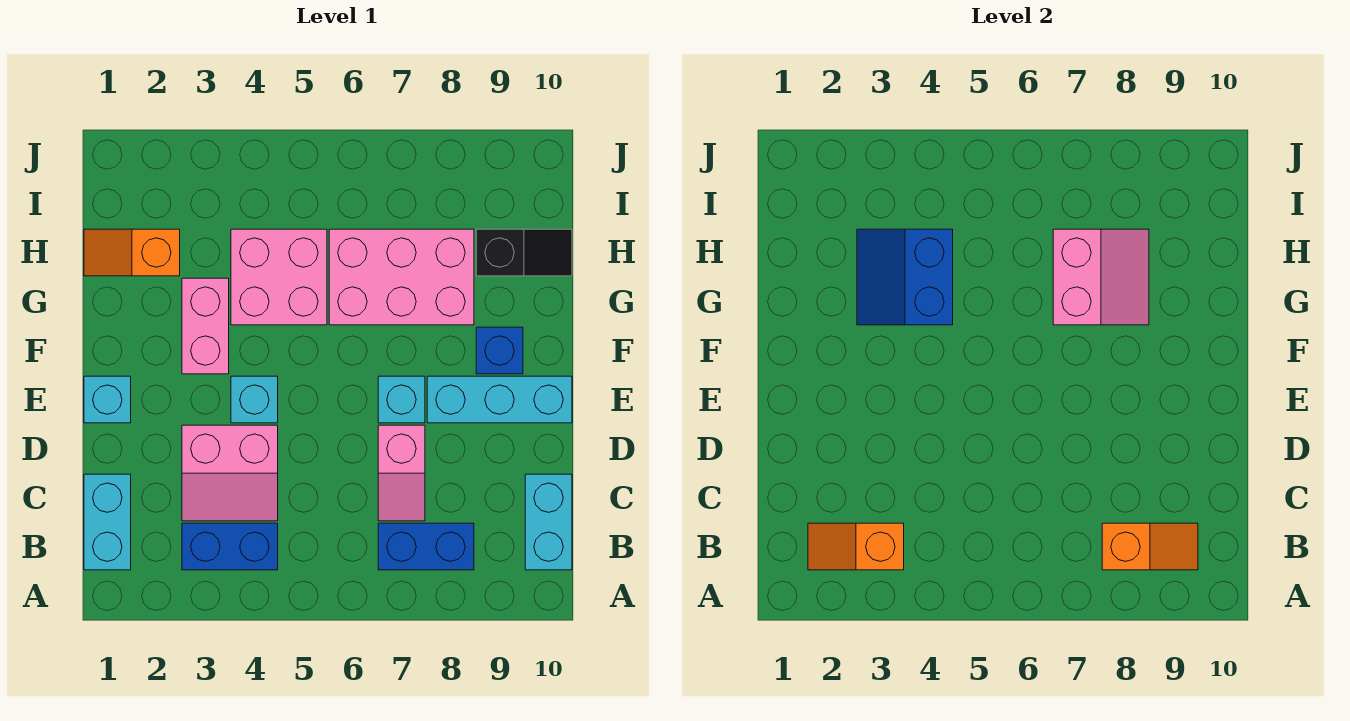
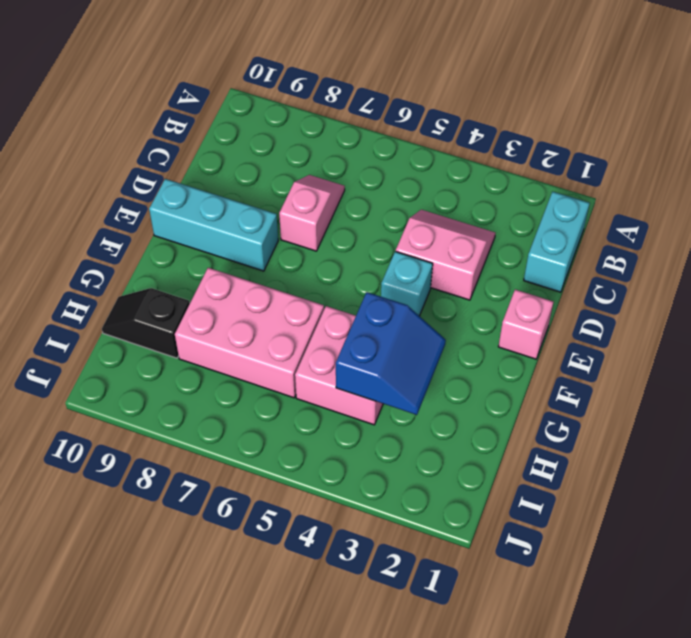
pink 1x1 brick [498,289,553,359] -> cyan 1x1 brick [84,376,131,423]
none -> blue 1x2 brick [182,523,278,570]
none -> blue 1x2 brick [378,523,474,570]
none -> cyan 1x2 brick [525,474,572,570]

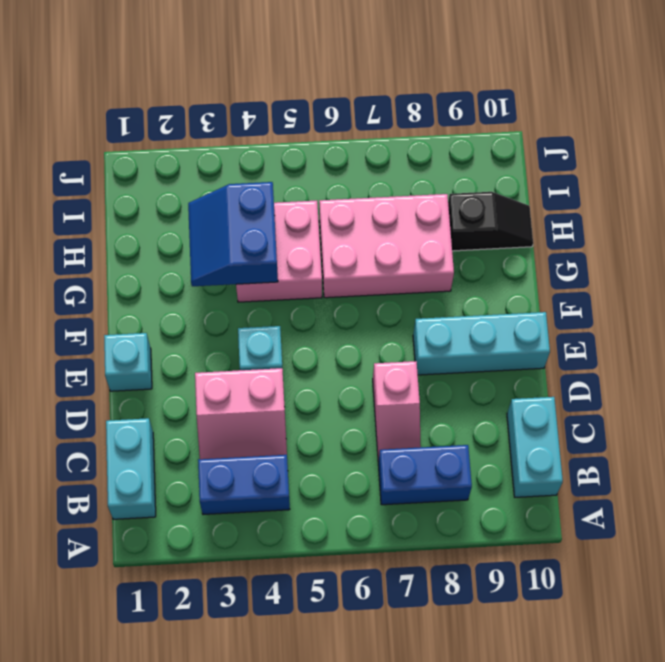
none -> cyan 1x1 brick [378,376,425,423]
none -> pink 1x2 brick [182,278,229,374]
none -> blue 1x1 brick [476,327,523,374]

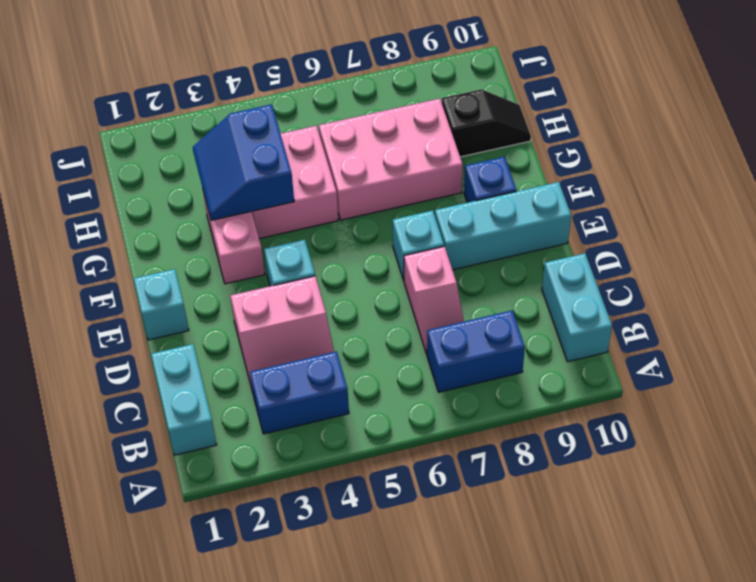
none -> orange 1x2 slope [84,229,180,276]
none -> orange 1x2 slope [808,523,904,570]
none -> orange 1x2 slope [1102,523,1198,570]

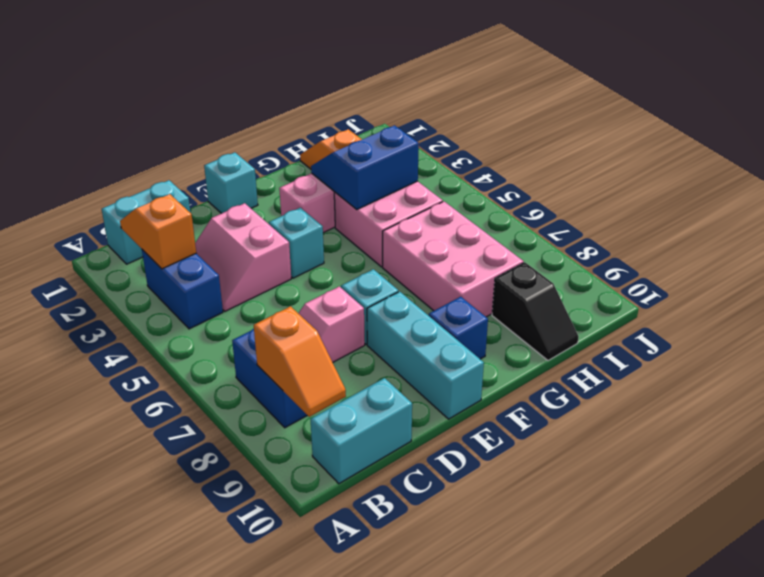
none -> pink 2x2 slope [1053,229,1149,325]

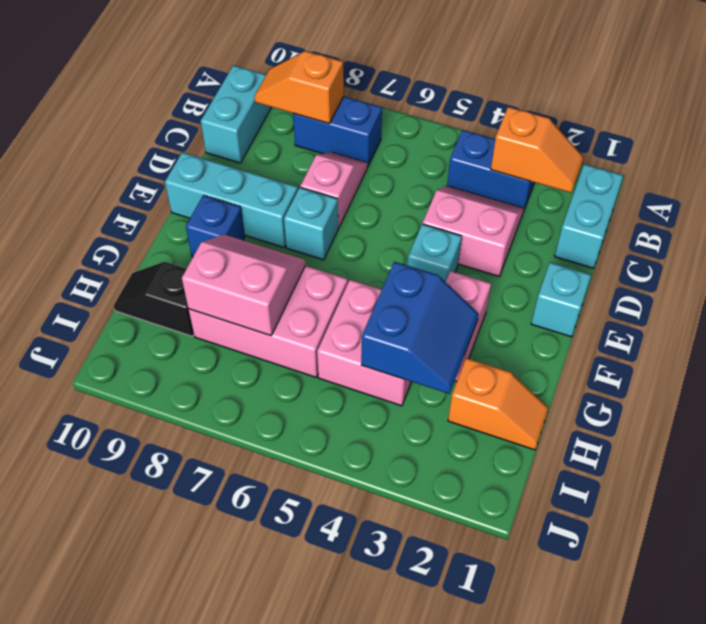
pink 2x2 slope [182,235,306,336] -> pink 2x2 slope turned to [1053,229,1149,325]

